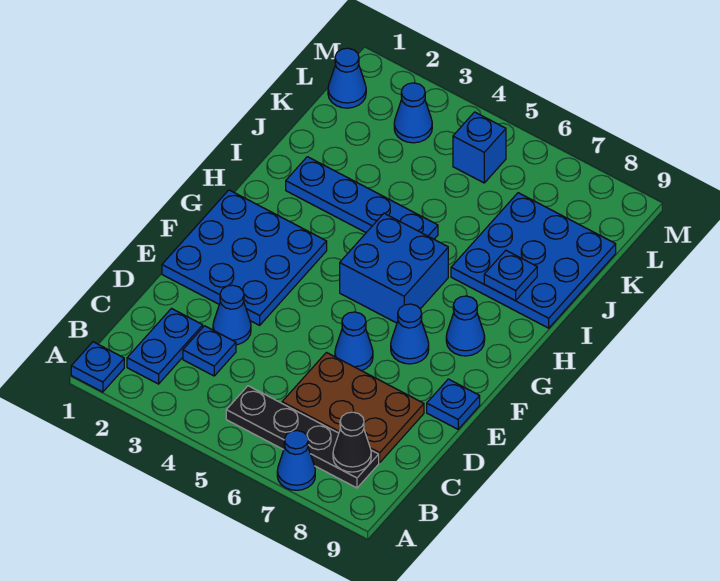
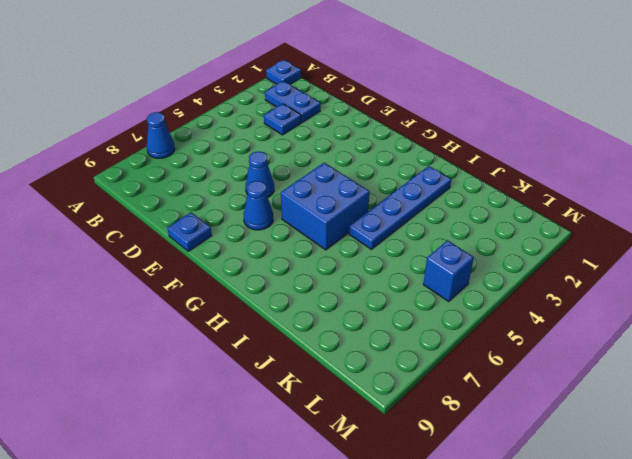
none -> black 1x4 plate [226,386,379,488]
none -> brown 2x3 plate [282,353,424,463]
none -> blue 1x1 cone [213,285,251,345]

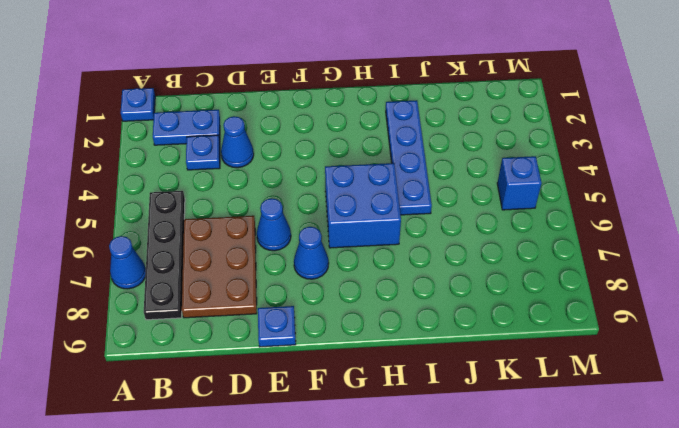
none -> blue 3x3 plate [162,190,327,325]
none -> blue 1x1 cone [446,296,485,356]
none -> blue 3x3 plate [451,193,616,328]

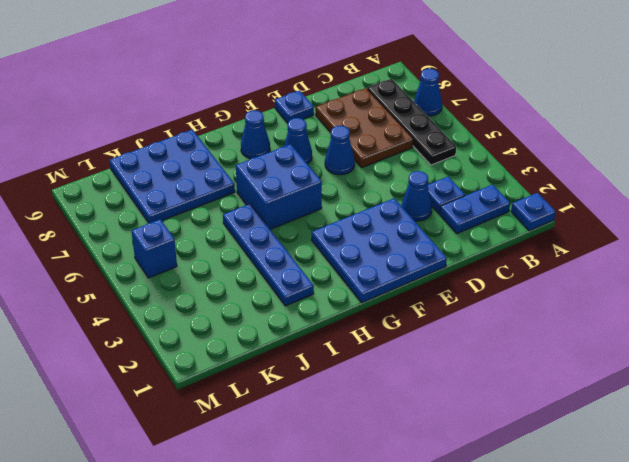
none -> blue 1x1 cone [328,48,366,108]
none -> blue 1x1 cone [394,83,432,143]
none -> black 1x1 cone [333,412,371,472]

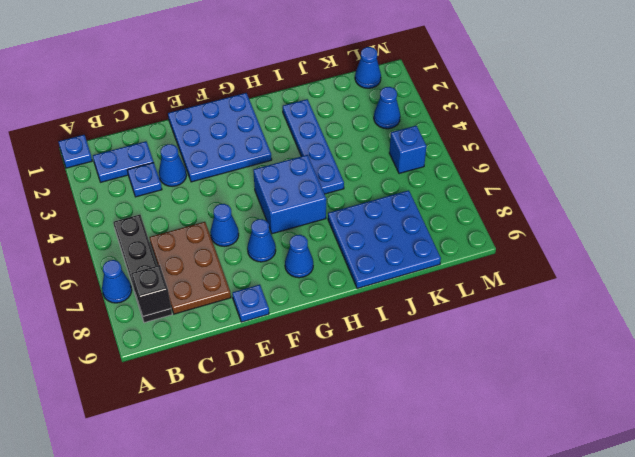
black 1x1 brick [131,265,171,316] -> black 1x1 cone [333,412,371,472]
none -> blue 1x1 plate [484,250,537,301]

